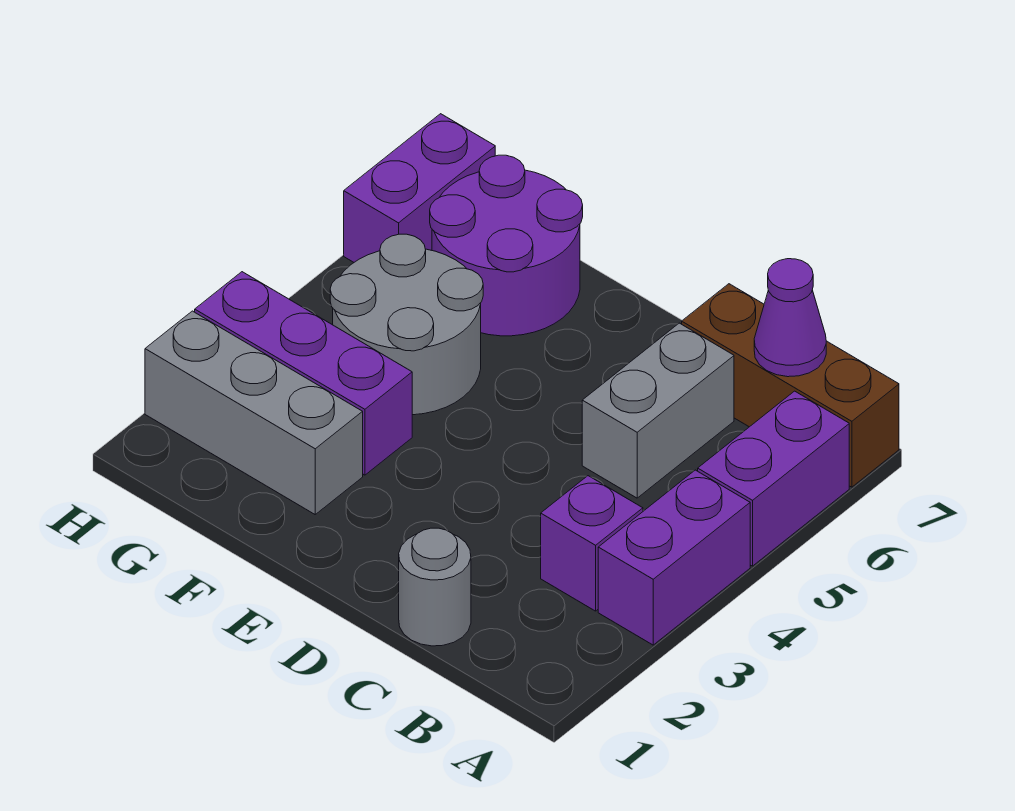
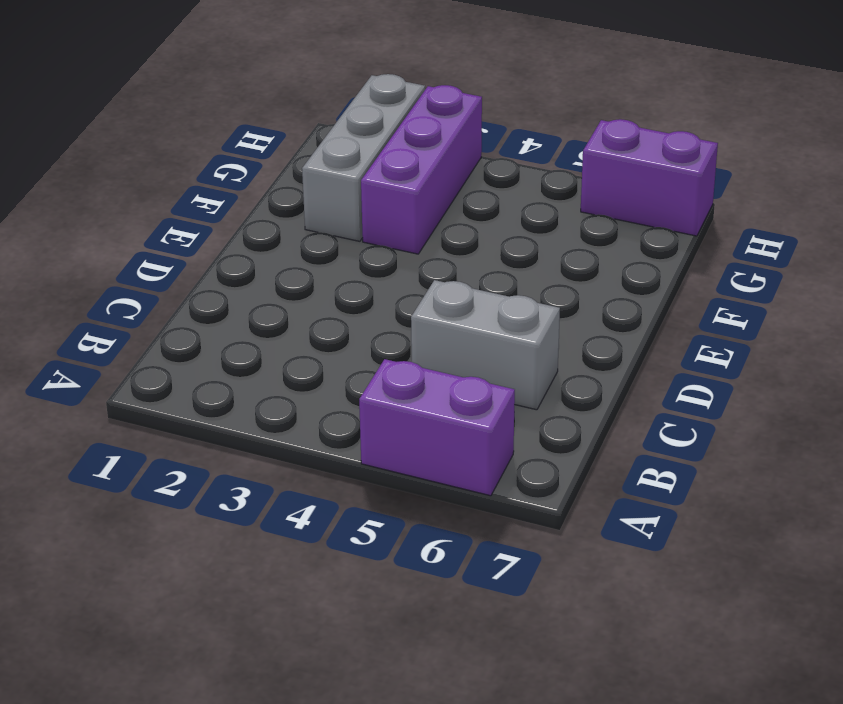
none -> purple 1x2 brick [598,470,750,645]
none -> brown 1x3 brick [682,284,899,487]
none -> purple 1x1 brick [541,476,643,611]

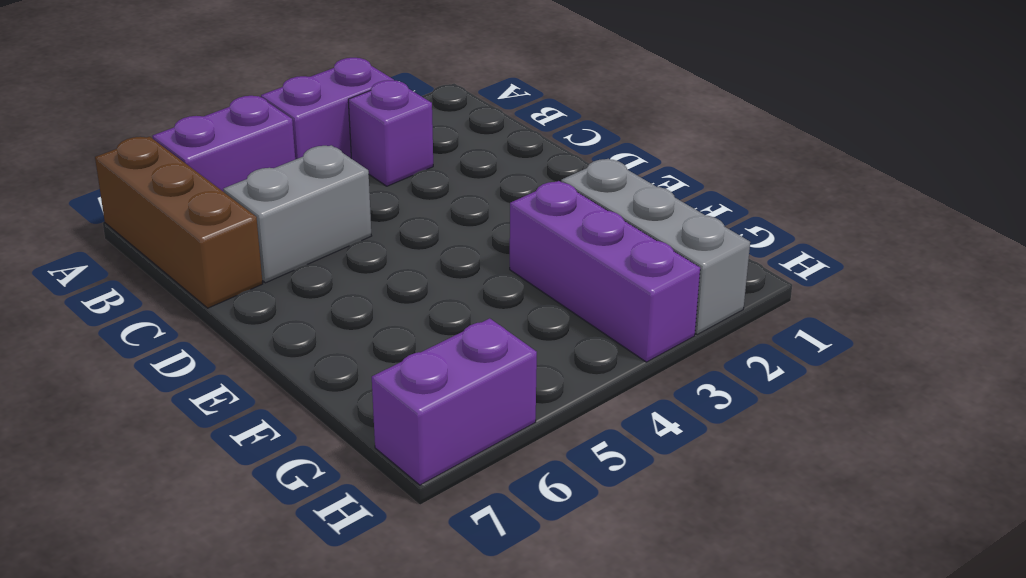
none -> grey 1x1 round brick [399,528,471,646]
none -> grey 2x2 round brick [330,234,483,415]
none -> purple 2x2 round brick [430,155,583,336]

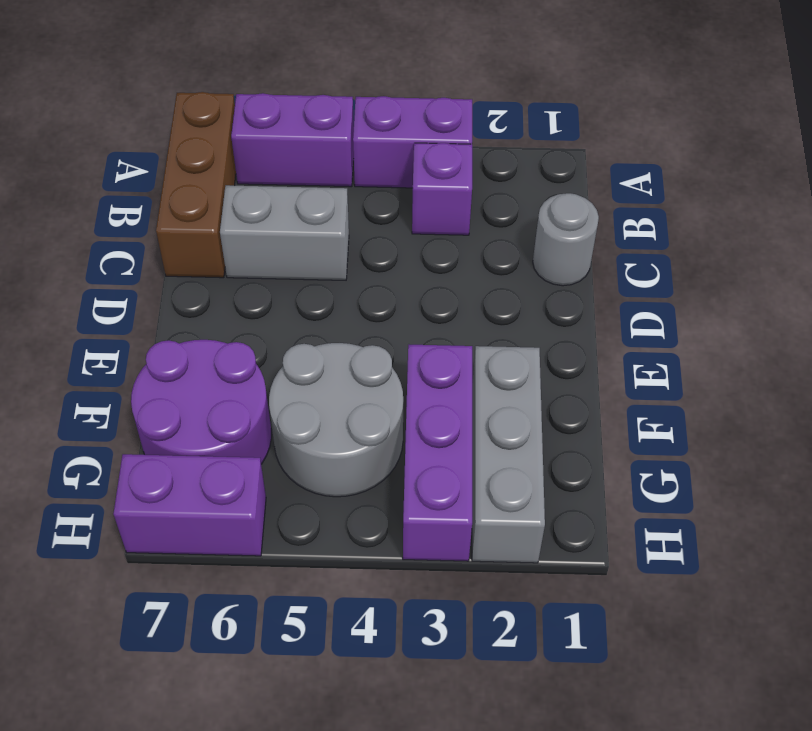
none -> purple 1x1 cone [754,259,826,377]

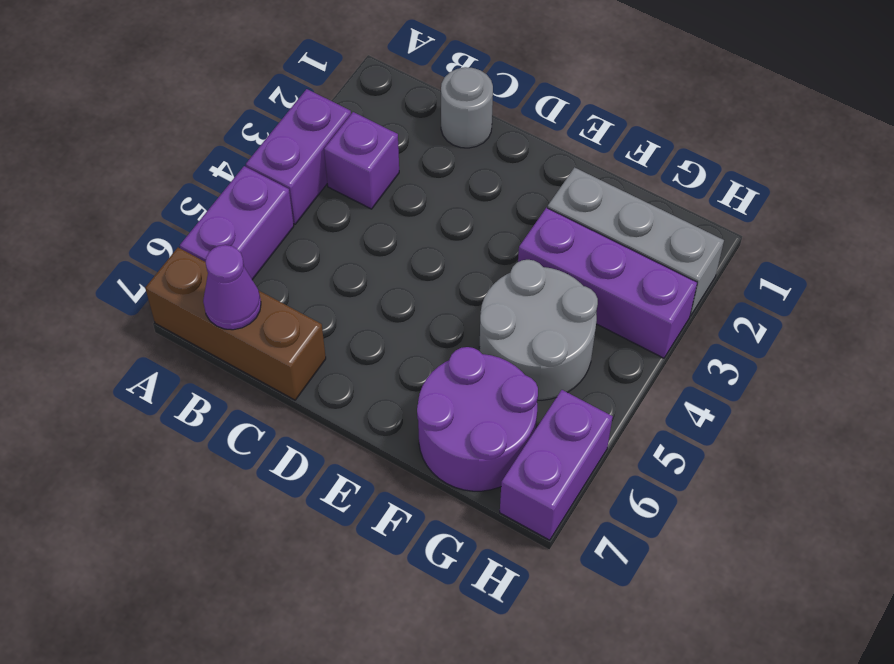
none -> grey 1x2 brick [582,323,734,498]

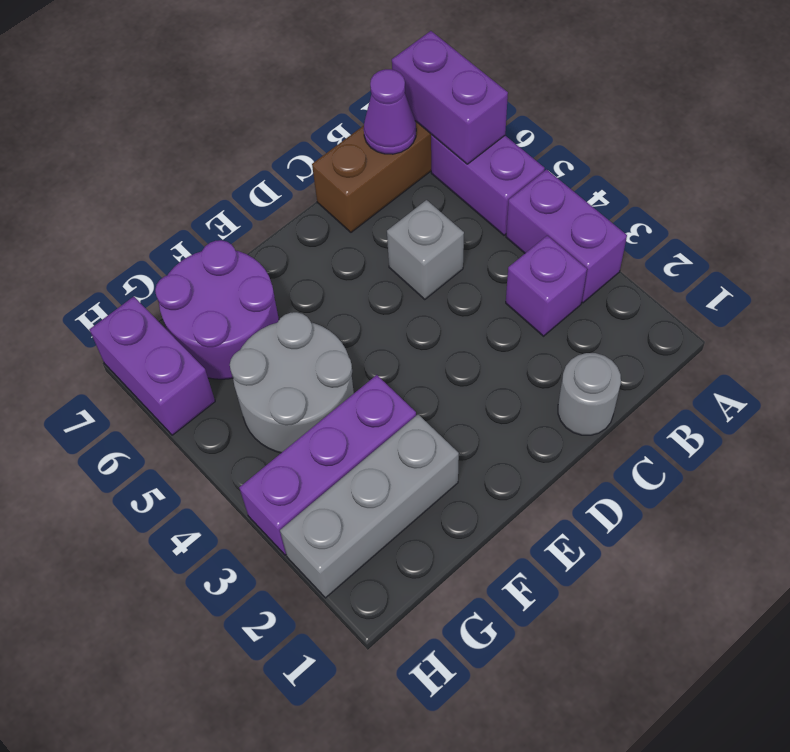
purple 1x2 brick [392,31,508,164] -> none
grey 1x1 brick [387,200,464,299] -> grey 1x2 brick [582,323,734,498]

